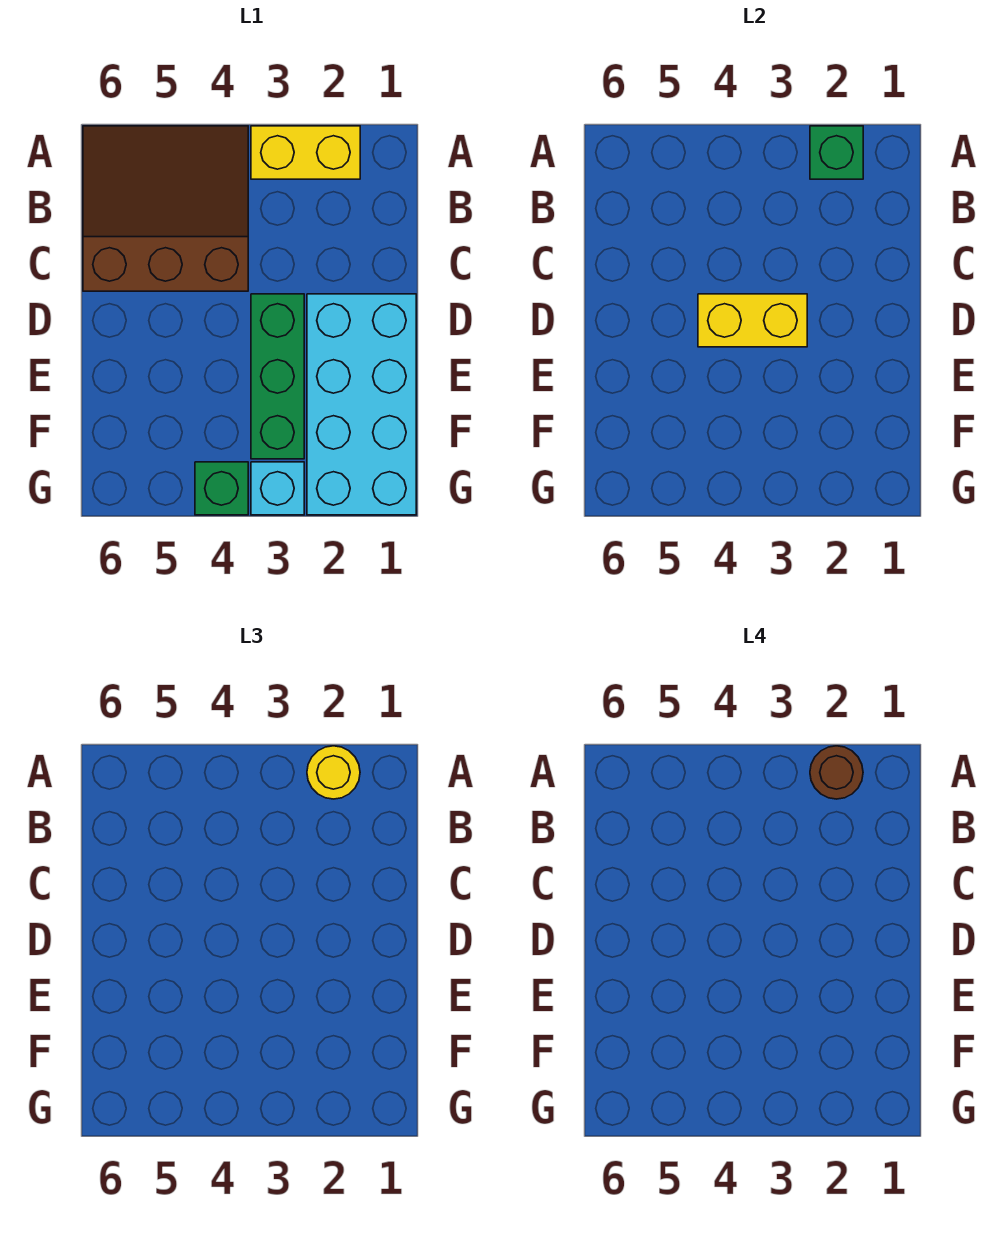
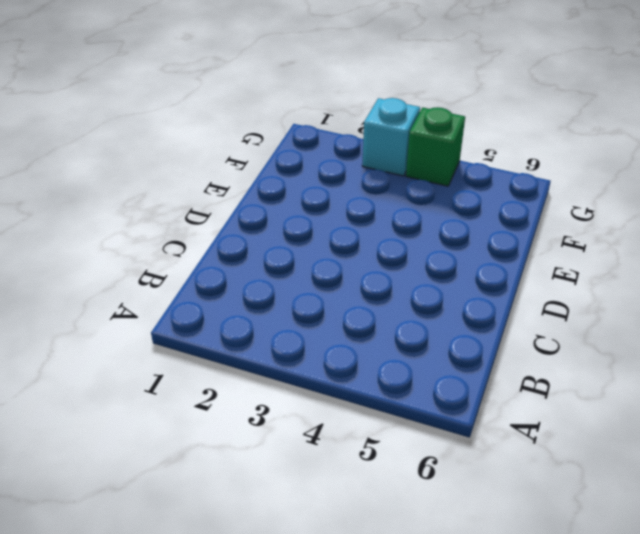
none -> yellow 1x2 brick [251,126,360,179]
none -> brown 3x3 slope [83,126,248,291]

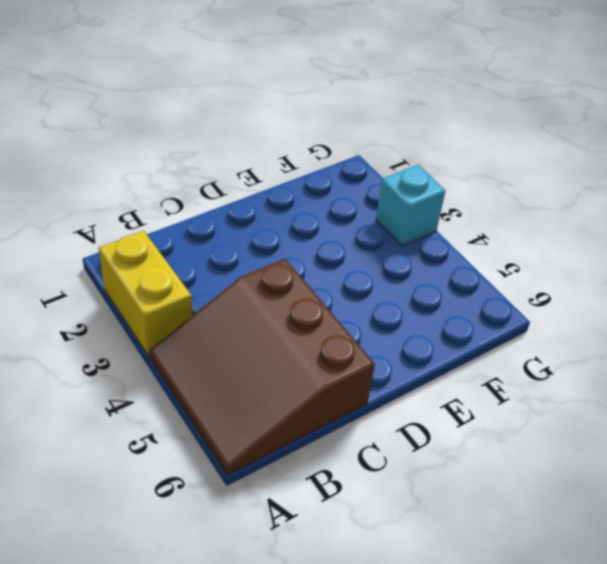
none -> cyan 2x4 brick [307,294,416,515]
none -> green 1x3 brick [251,294,304,459]

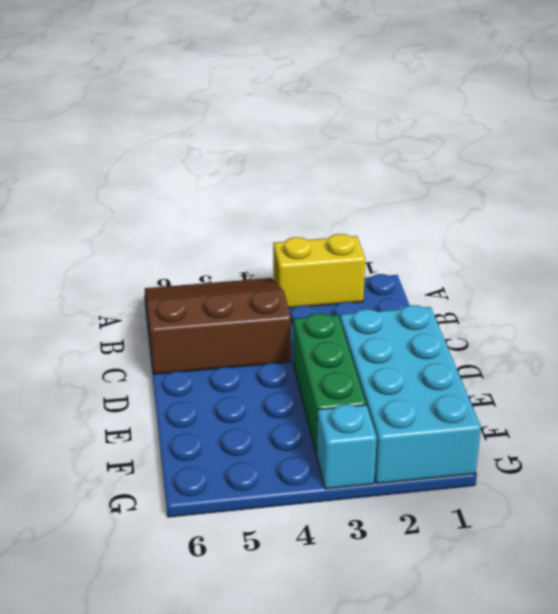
none -> green 1x1 brick [195,462,248,515]
none -> green 1x1 brick [810,126,863,179]

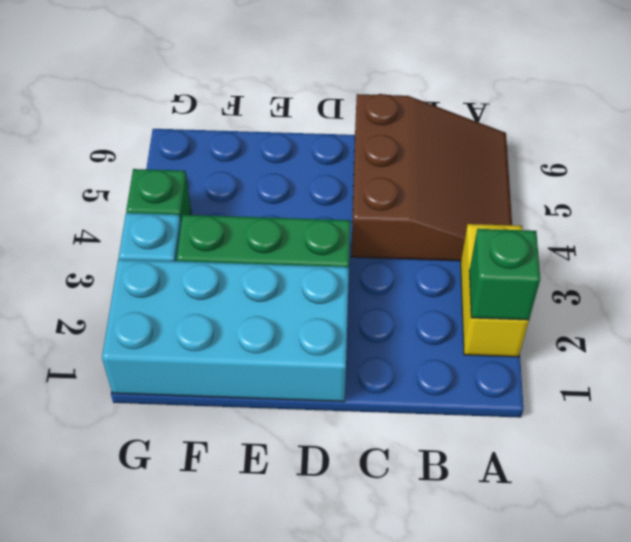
none -> yellow 1x2 brick [698,294,807,347]
none -> yellow 1x1 round brick [307,746,360,799]

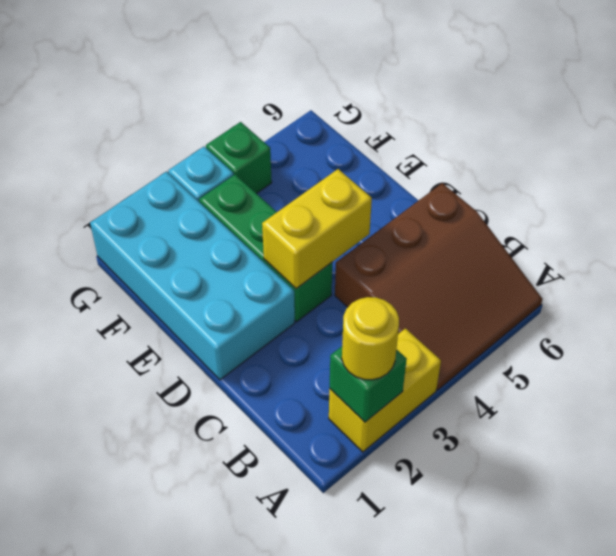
none -> brown 1x1 round brick [810,746,863,799]

